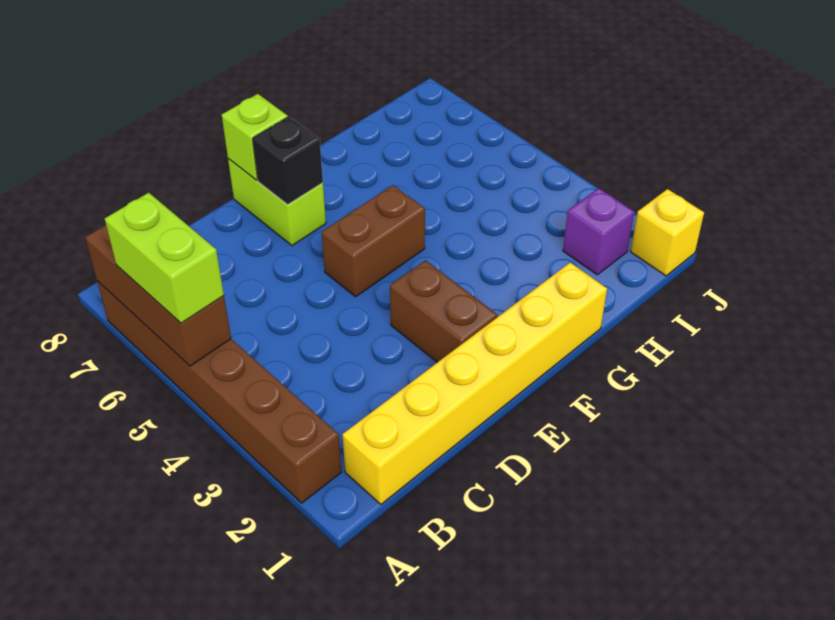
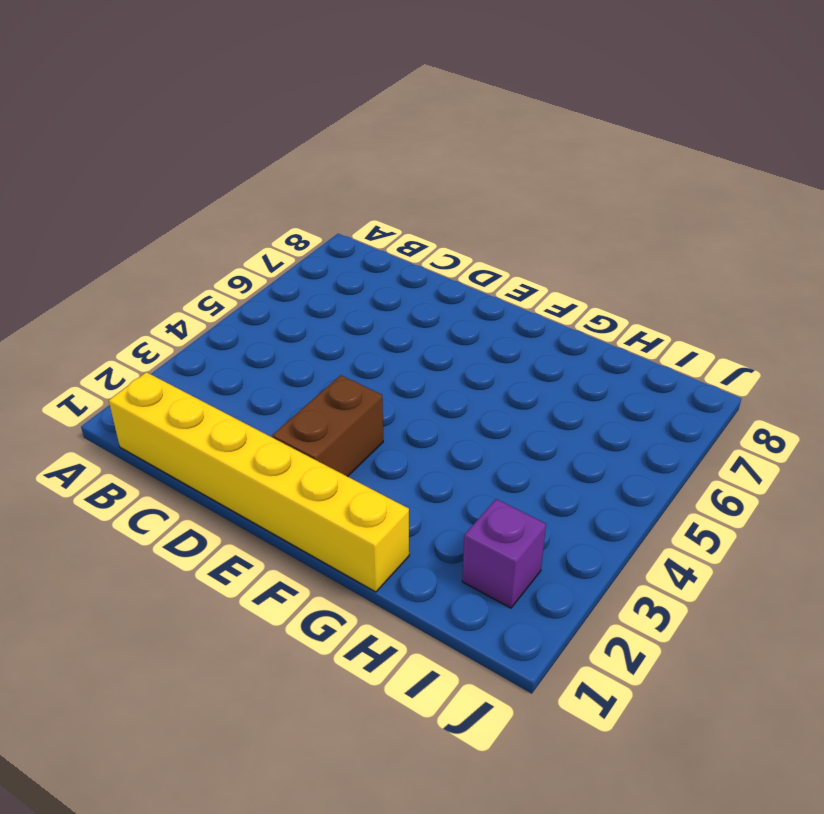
none -> brown 1x6 brick [97,281,341,503]
none -> brown 1x2 brick [322,185,425,297]

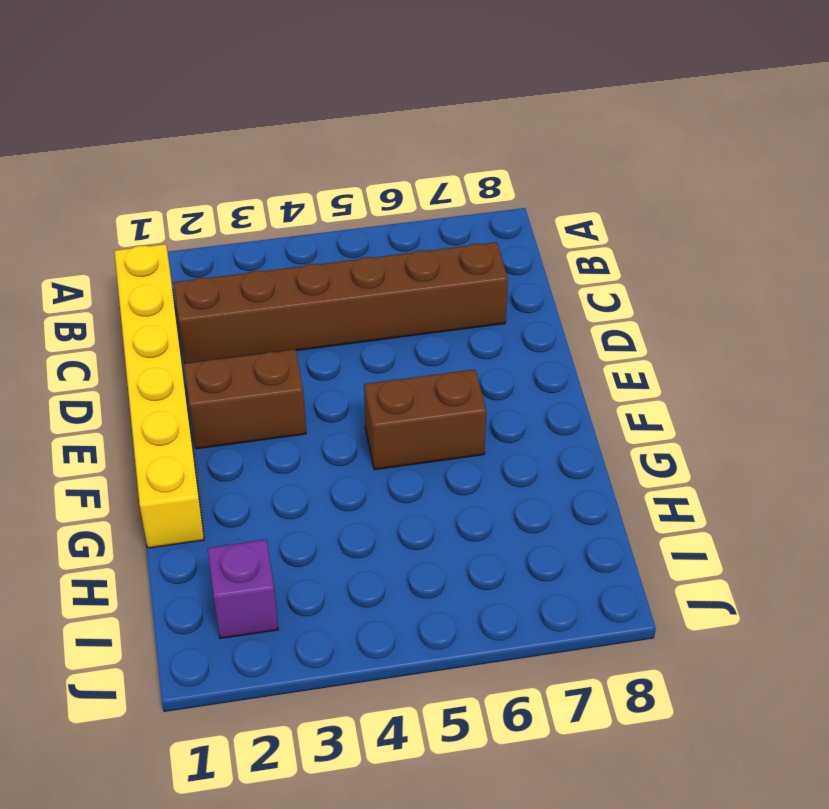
brown 1x6 brick [174,242,508,363] -> brown 1x6 brick moved to [97,281,341,503]
brown 1x2 brick [364,369,486,470] -> brown 1x2 brick turned to [322,185,425,297]
none -> lime 1x2 brick [228,159,326,246]
none -> yellow 1x1 brick [631,189,704,276]

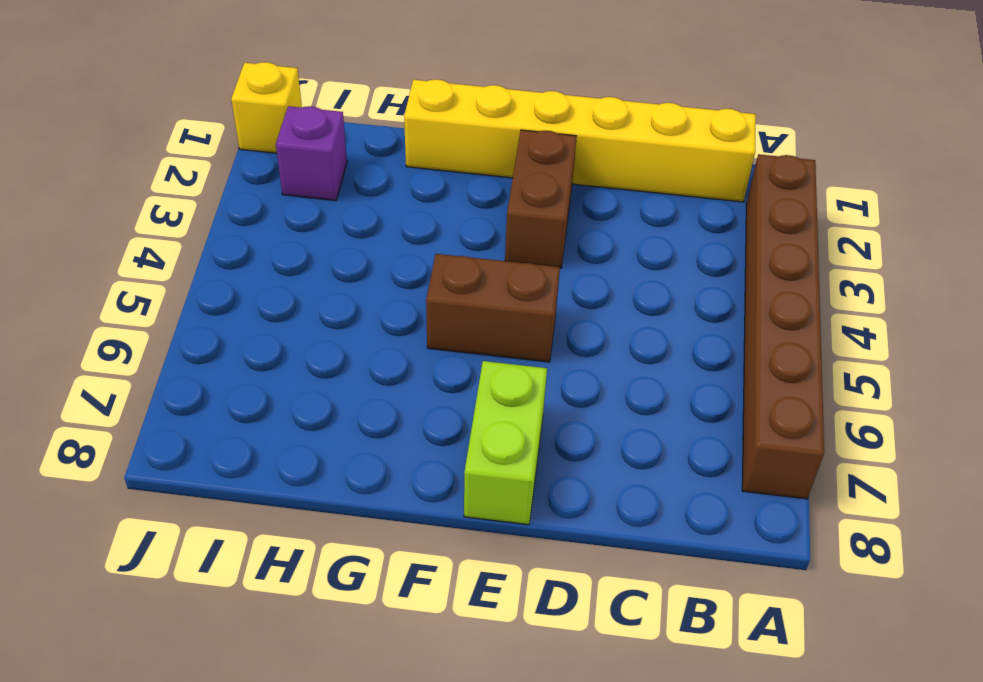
none -> brown 1x3 brick [85,225,231,366]
none -> black 1x1 brick [253,117,323,205]

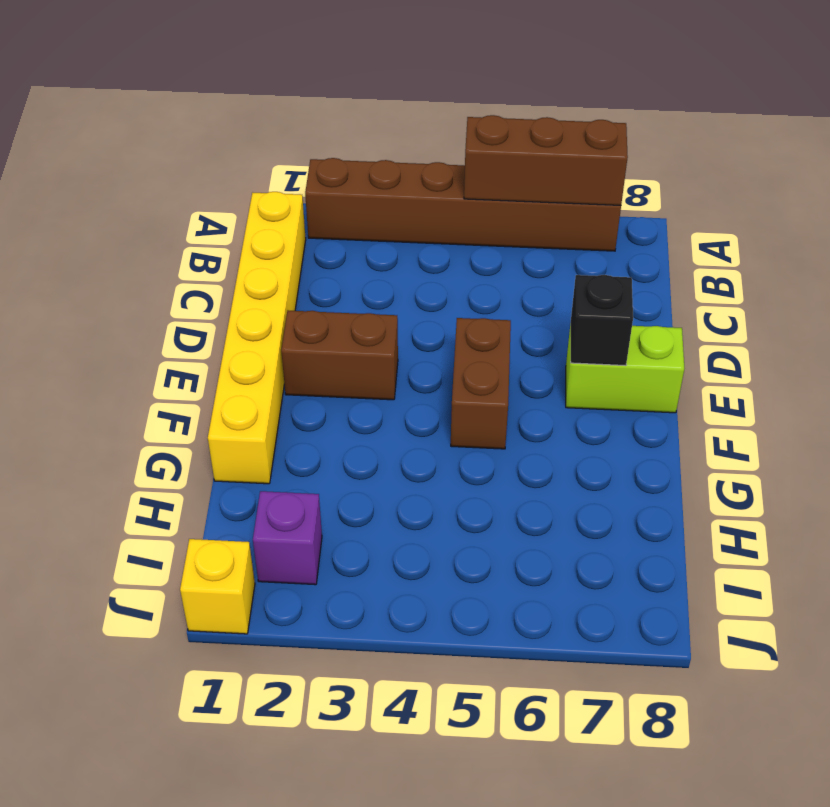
none -> lime 1x1 brick [222,94,288,180]
none -> lime 1x2 brick [105,193,224,323]

